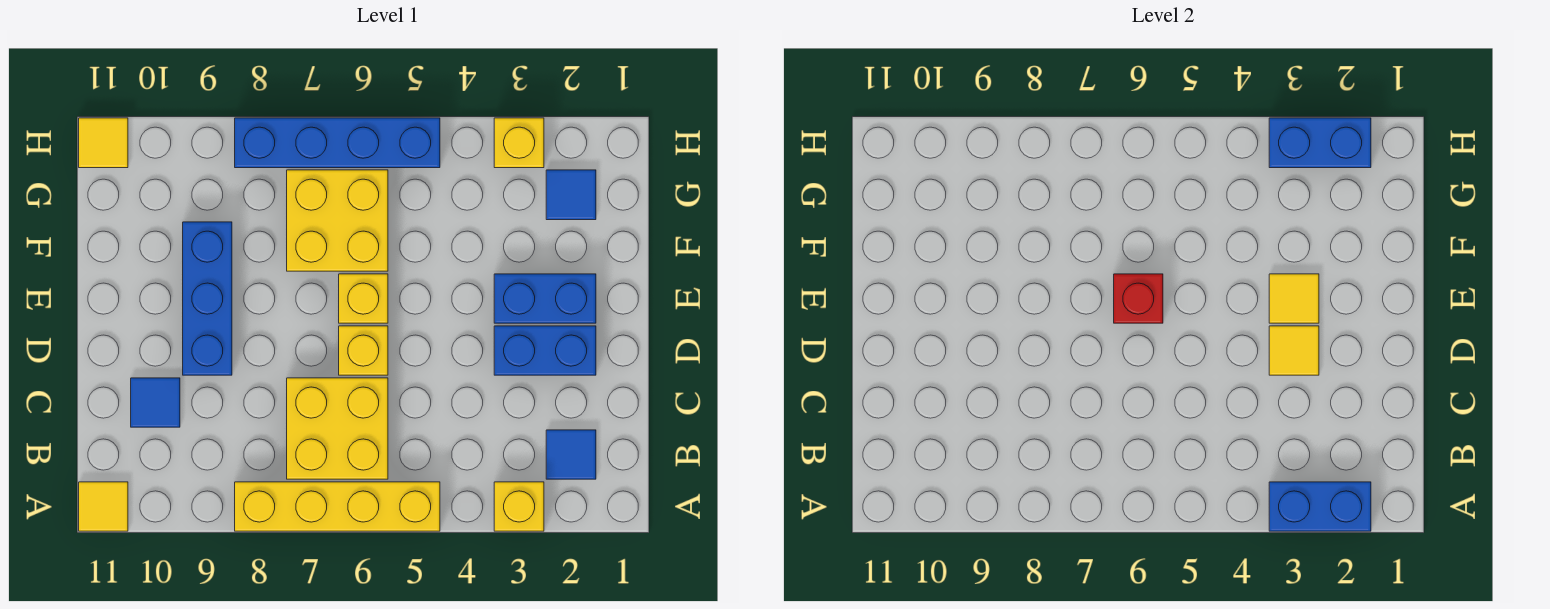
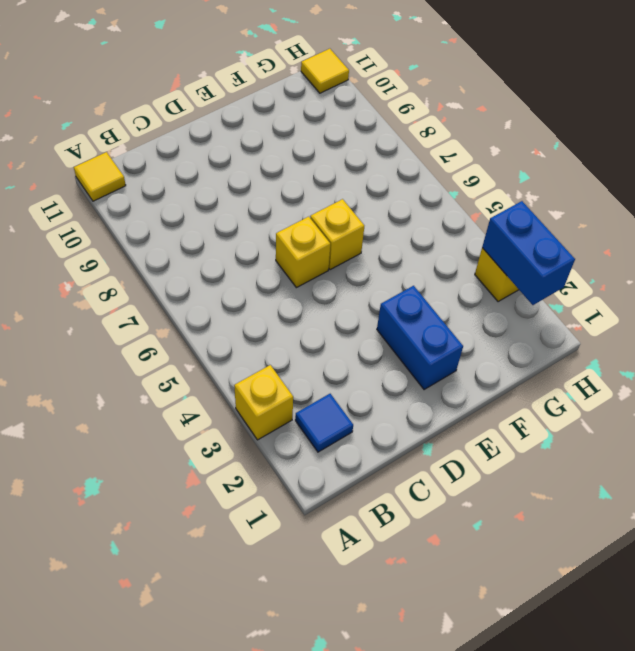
none -> yellow 1x4 brick [235,482,440,531]
none -> yellow 2x2 brick [287,378,388,479]
none -> blue 1x1 tile [131,378,180,427]

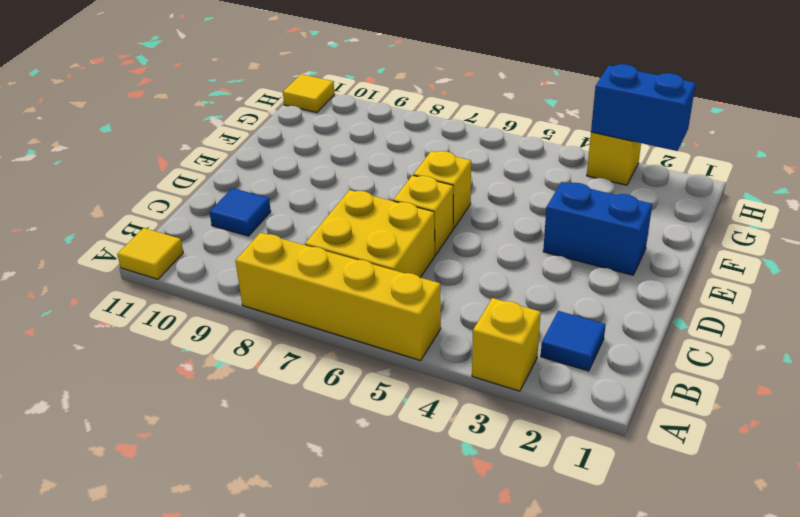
none -> blue 1x2 brick [494,326,596,375]
none -> blue 1x3 brick [183,222,232,375]
none -> yellow 2x2 brick [287,170,388,271]

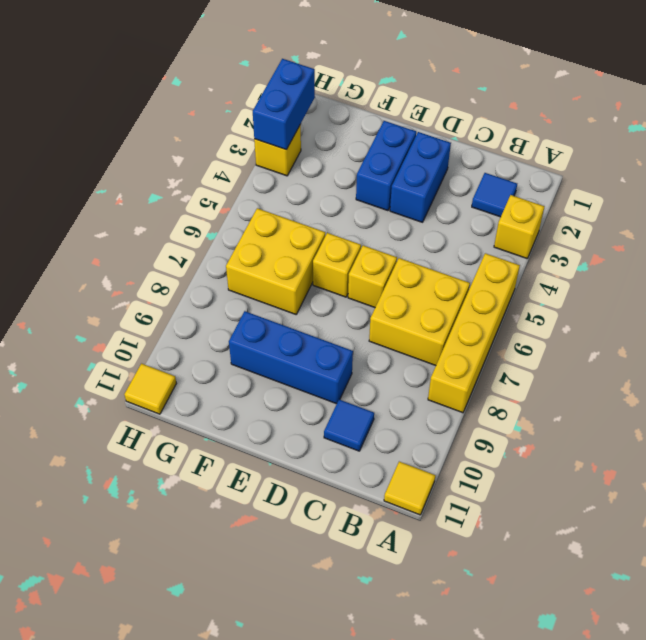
none -> blue 1x1 tile [546,170,596,220]
none -> blue 1x4 brick [235,118,440,168]
none -> blue 1x2 brick [1269,482,1371,531]

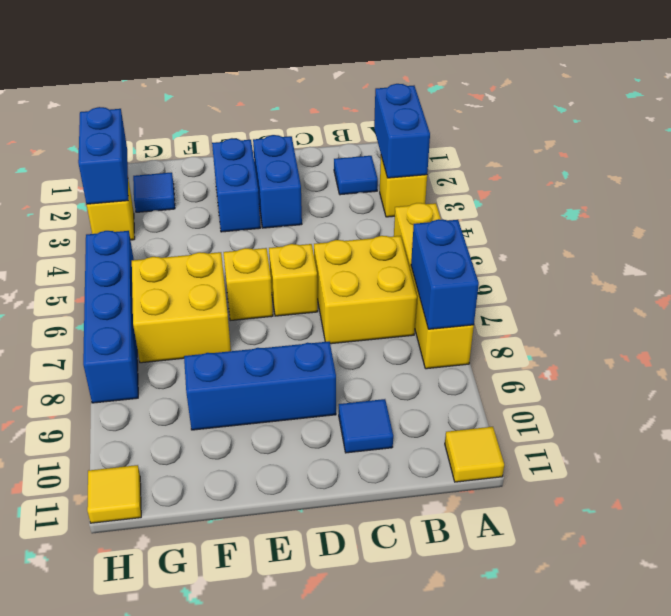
blue 1x2 brick [411,219,479,329] -> none
none -> yellow 1x1 tile [1269,326,1319,375]
none -> yellow 1x1 tile [1269,274,1319,323]
none -> red 1x1 brick [1114,274,1163,323]

